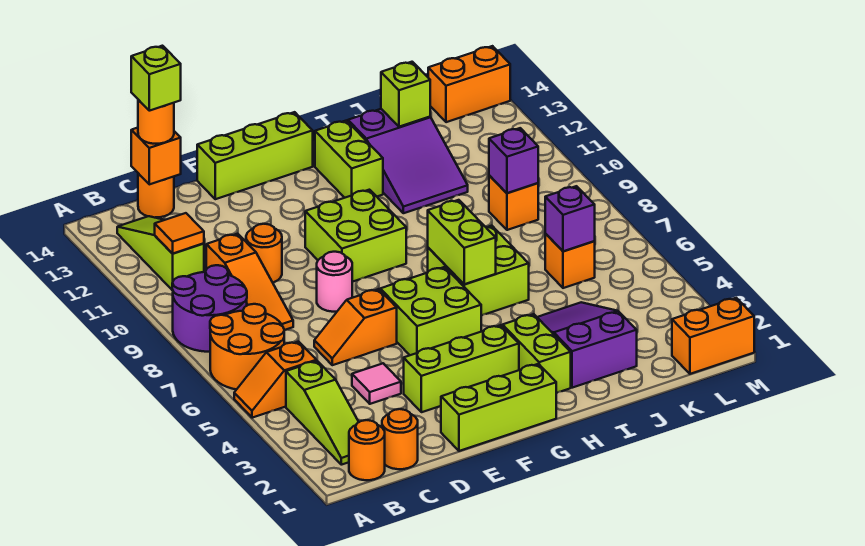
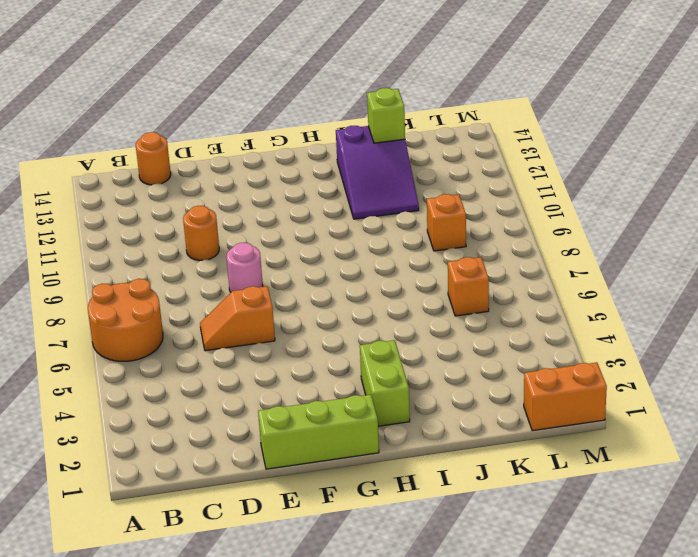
none -> orange 1x2 slope [234,341,316,418]
none -> purple 2x2 round brick [172,265,247,352]
none -> orange 1x1 round brick [349,420,385,480]
none -> lime 1x3 slope [286,361,359,465]

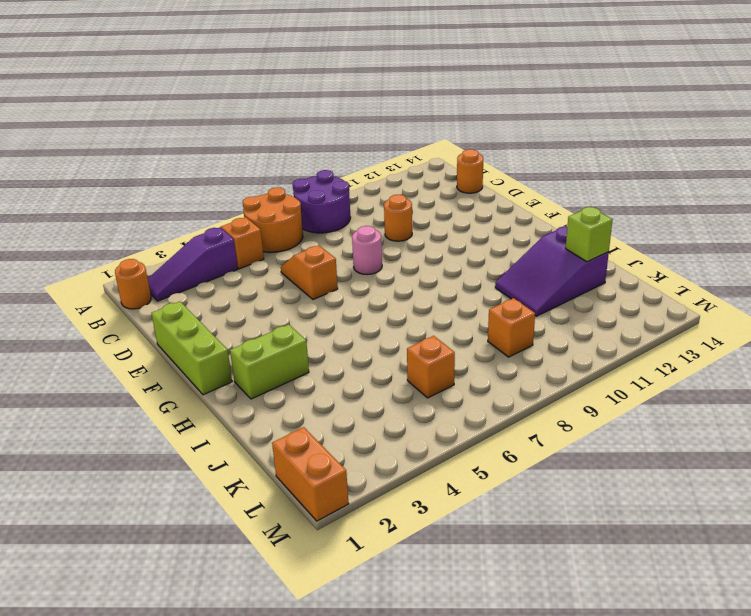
purple 1x3 slope [148,227,238,301] -> lime 1x3 slope [286,361,359,465]
none -> lime 1x3 slope [117,216,204,289]
none -> orange 1x1 round brick [382,409,418,469]
none -> orange 1x3 slope [206,234,293,330]
none -> pink 1x1 tile [352,363,401,404]

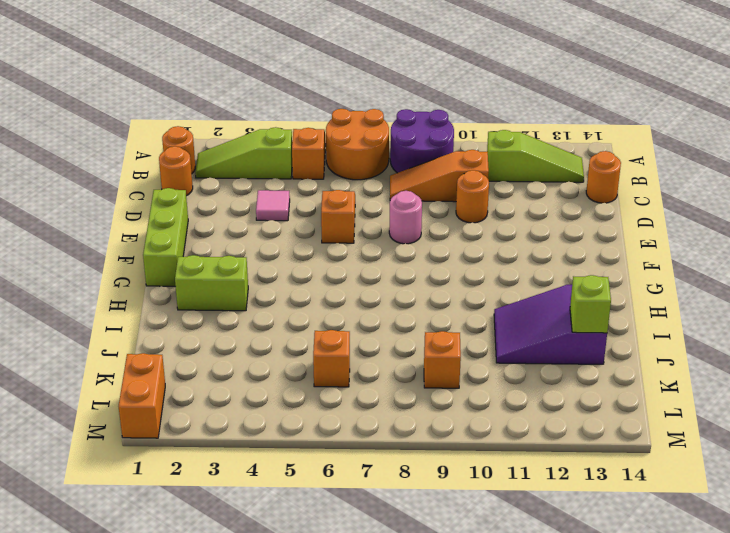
none -> lime 1x3 brick [404,325,519,412]
none -> lime 1x3 brick [197,112,313,199]
none -> lime 2x2 brick [380,267,481,355]
none -> lime 2x2 brick [305,190,406,282]

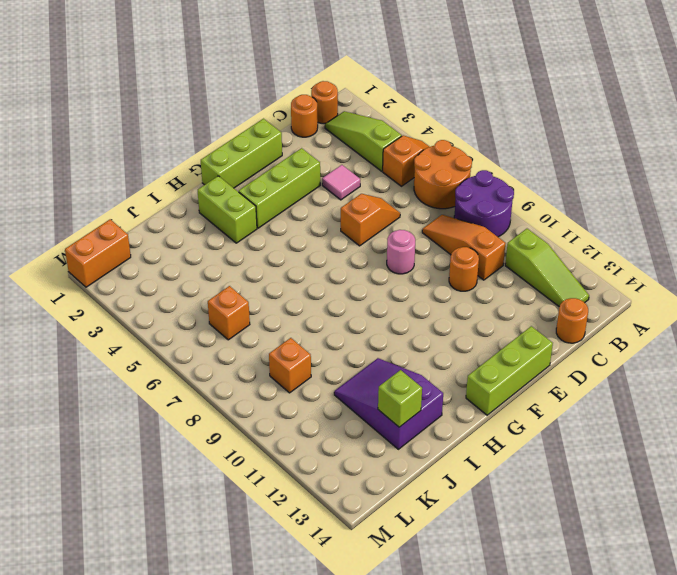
none -> lime 2x2 brick [380,267,481,355]
none -> lime 2x2 brick [305,190,406,282]
none -> lime 2x2 brick [428,226,529,316]
none -> lime 1x2 brick [315,120,383,198]

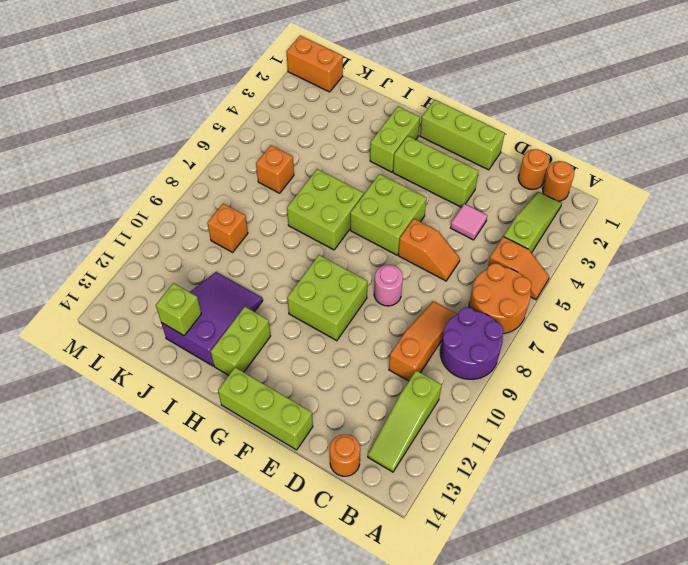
none -> orange 1x1 round brick [246,224,282,282]
none -> purple 2x3 slope [537,302,637,388]
none -> orange 1x2 brick [428,46,510,122]
none -> orange 1x1 tile [155,213,204,254]

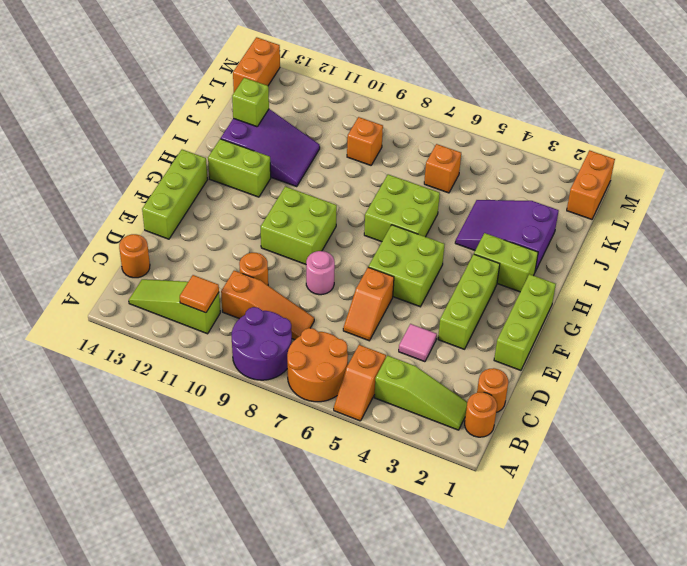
none -> orange 1x1 brick [131,128,181,184]
none -> lime 1x2 brick [428,200,496,284]
none -> purple 1x1 brick [545,186,595,251]
none -> purple 1x1 brick [489,128,538,193]

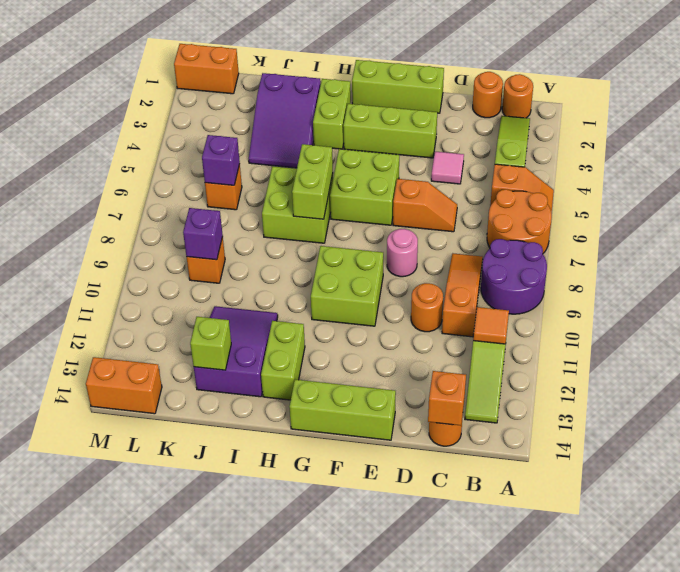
none -> orange 1x1 round brick [138,100,174,144]
none -> lime 1x1 brick [131,46,181,111]

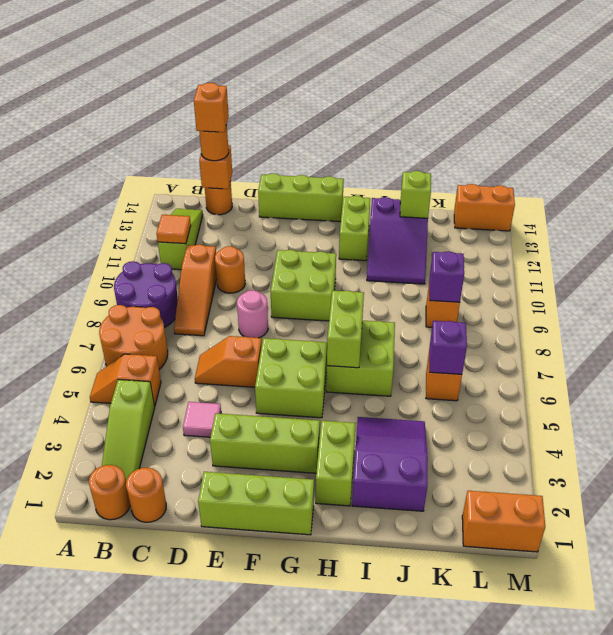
orange 1x1 brick [194,83,229,132] -> lime 1x1 brick [131,46,181,111]

